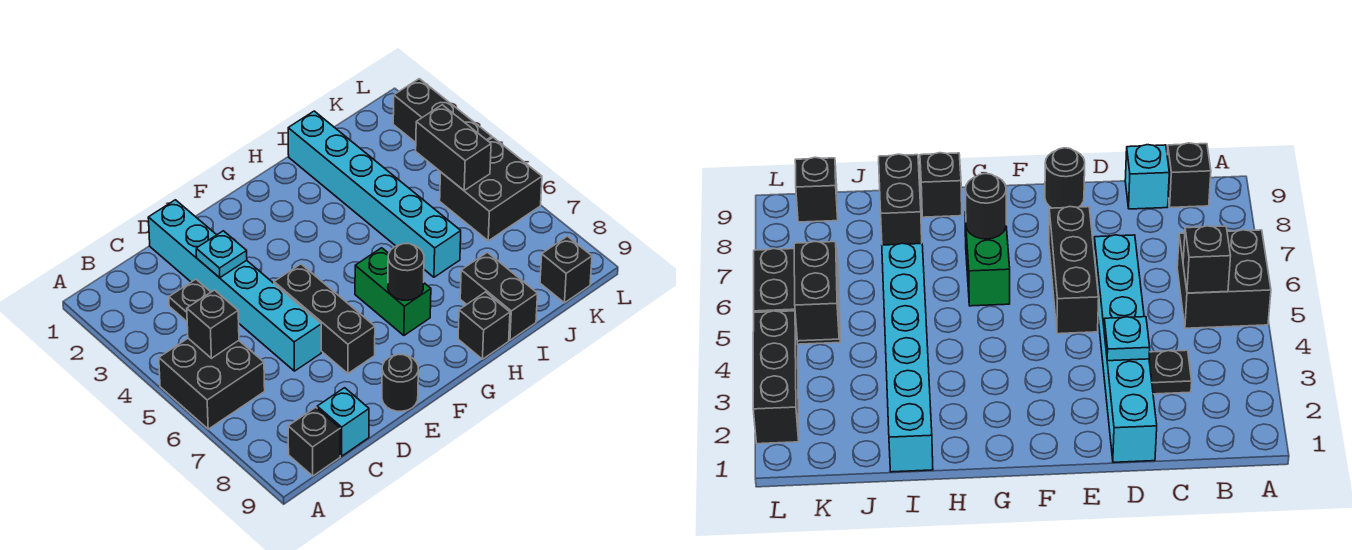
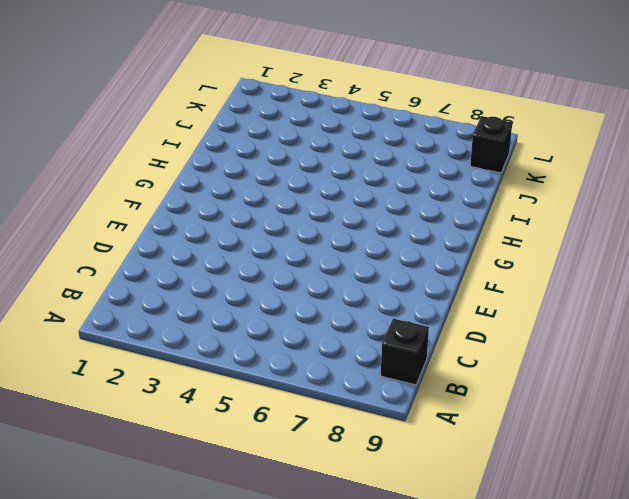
none -> black 2x2 brick [159,338,265,429]
none -> black 1x1 plate [169,279,211,321]
none -> cyan 1x1 brick [317,388,369,456]

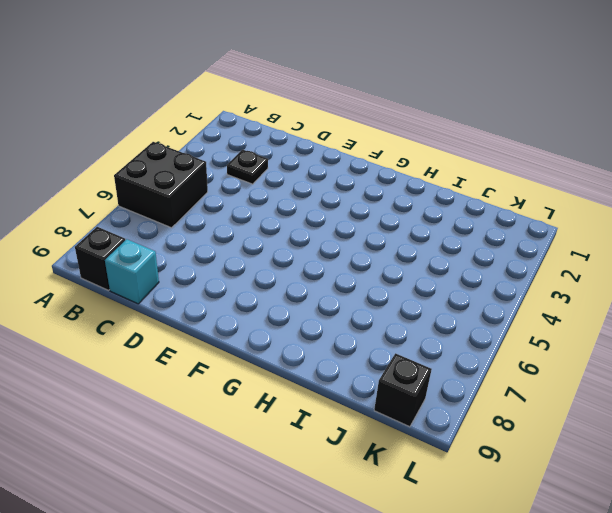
none -> cyan 1x6 brick [148,200,321,371]
none -> black 1x3 brick [274,264,375,373]
none -> black 1x1 round brick [382,354,418,411]

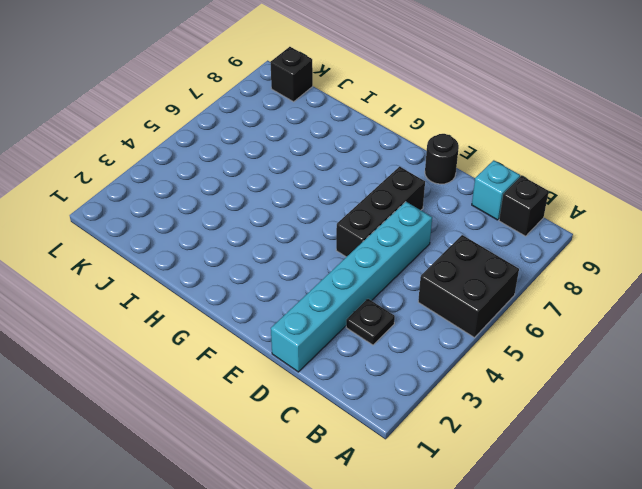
none -> green 1x2 brick [355,248,431,335]
none -> black 1x1 brick [458,292,510,359]
none -> cyan 1x6 brick [288,111,461,277]

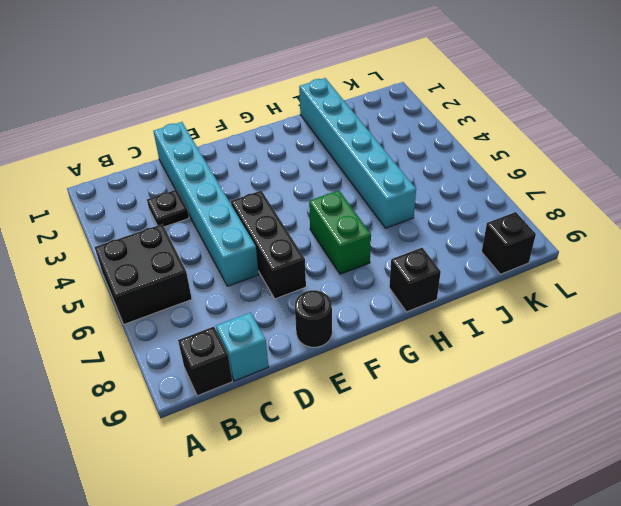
none -> black 1x2 brick [460,252,538,340]
none -> black 2x2 brick [440,138,542,241]
none -> black 1x3 brick [393,79,492,143]

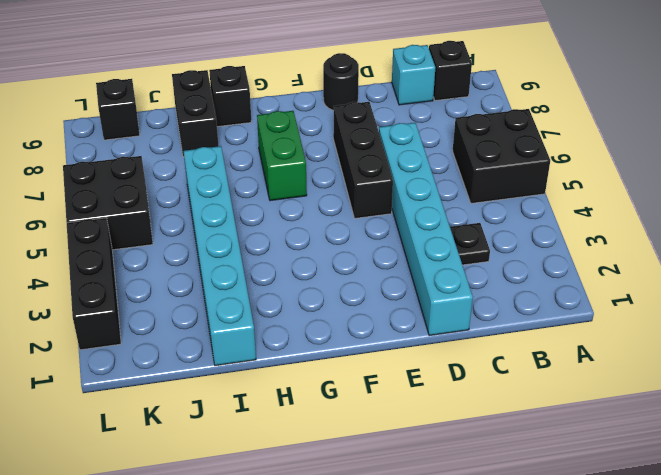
none -> black 1x1 brick [187,290,239,358]
none -> cyan 1x1 plate [196,231,247,278]
none -> black 1x1 round brick [388,244,424,300]

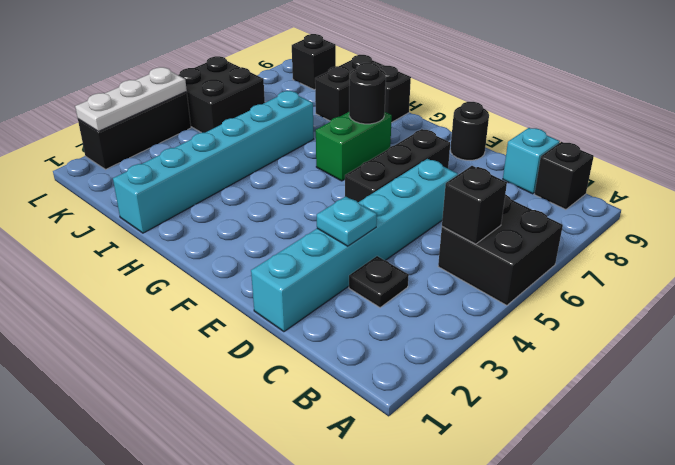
white 1x3 plate [75,67,187,131] -> none
none -> black 1x2 brick [416,105,491,190]

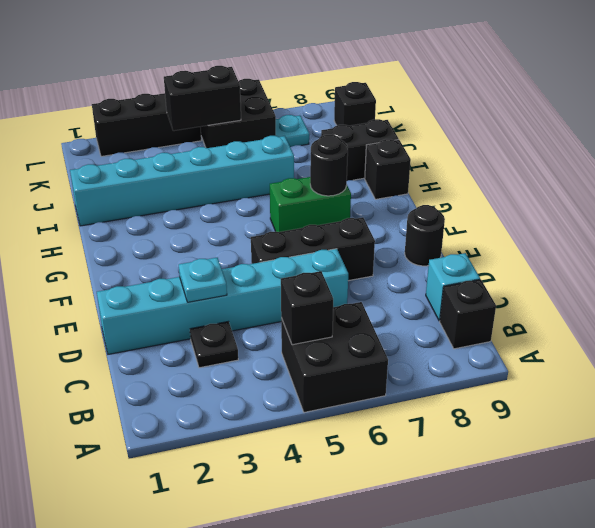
cyan 1x1 plate [276,115,309,147] -> none

